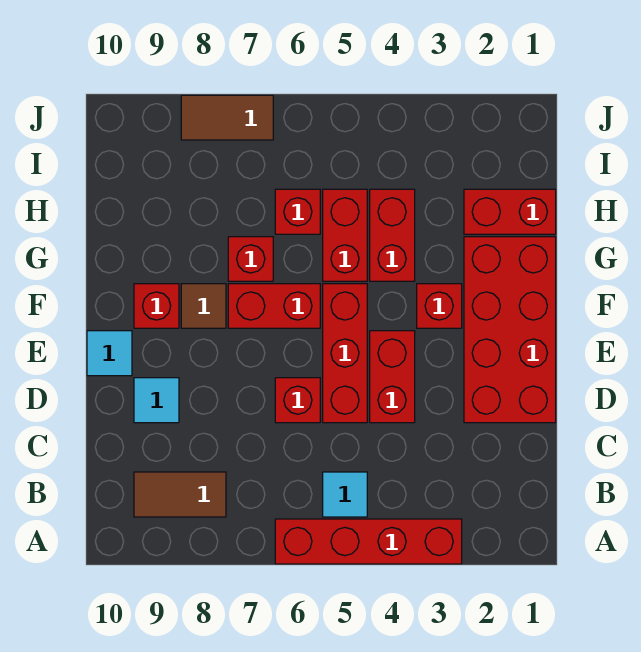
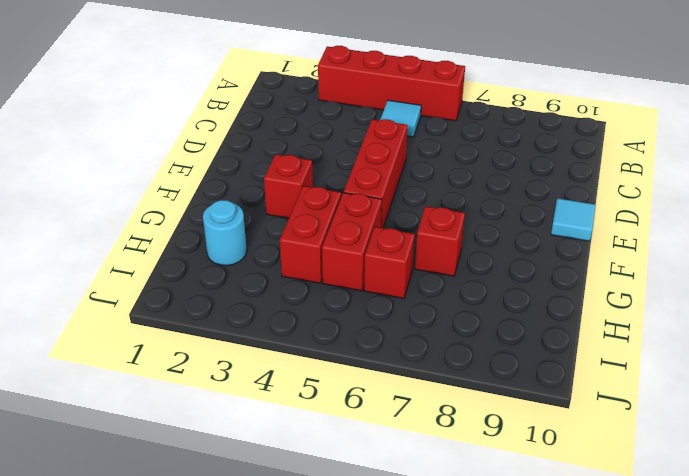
cyan 1x1 round brick [203,200,247,266] -> red 1x2 brick [464,189,556,234]
none -> brown 1x2 tile [134,472,226,517]
none -> red 2x4 brick [464,237,556,423]
none -> red 1x2 brick [370,331,415,423]

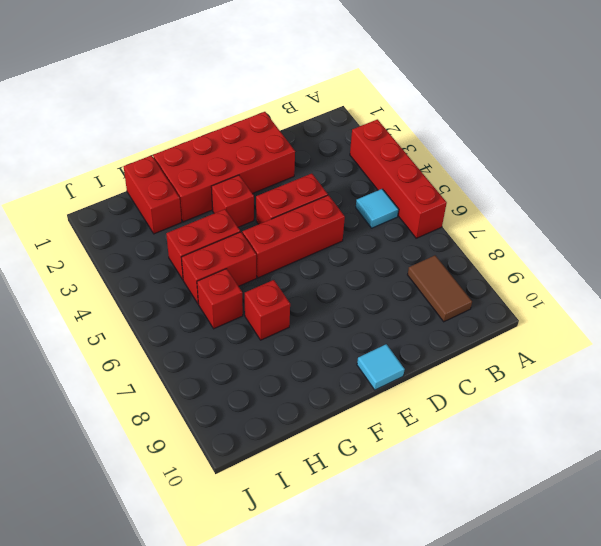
none -> red 1x1 brick [275,378,320,423]
none -> cyan 1x1 tile [134,378,179,423]
none -> red 1x2 brick [228,284,320,328]

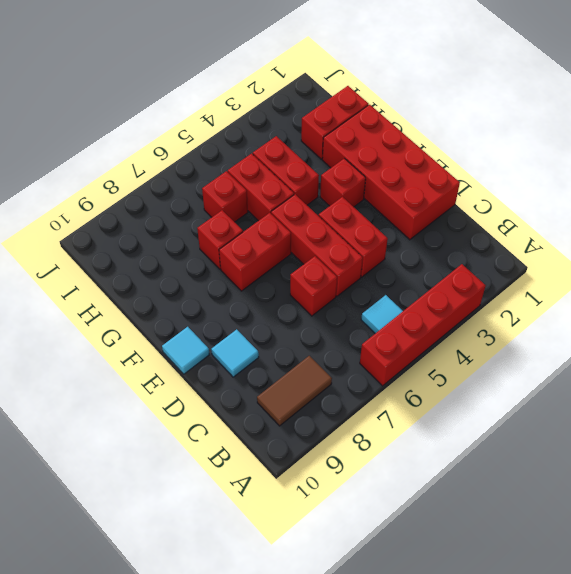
none -> brown 1x1 tile [181,284,226,328]
none -> red 1x1 brick [134,284,179,328]
none -> brown 1x2 tile [181,95,273,140]

